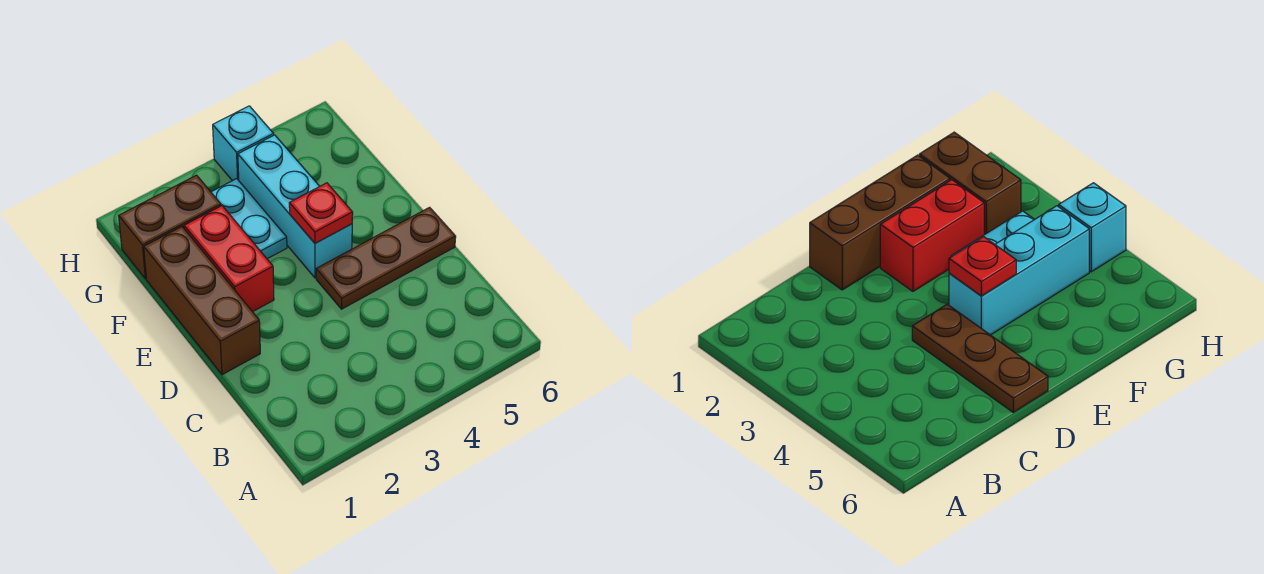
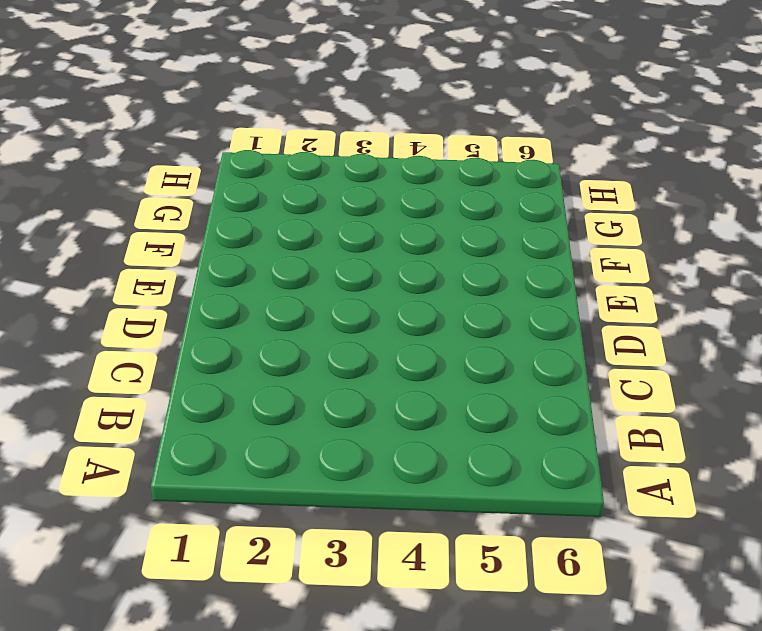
none -> brown 1x3 brick [144,227,260,375]
none -> brown 1x3 plate [316,207,456,309]

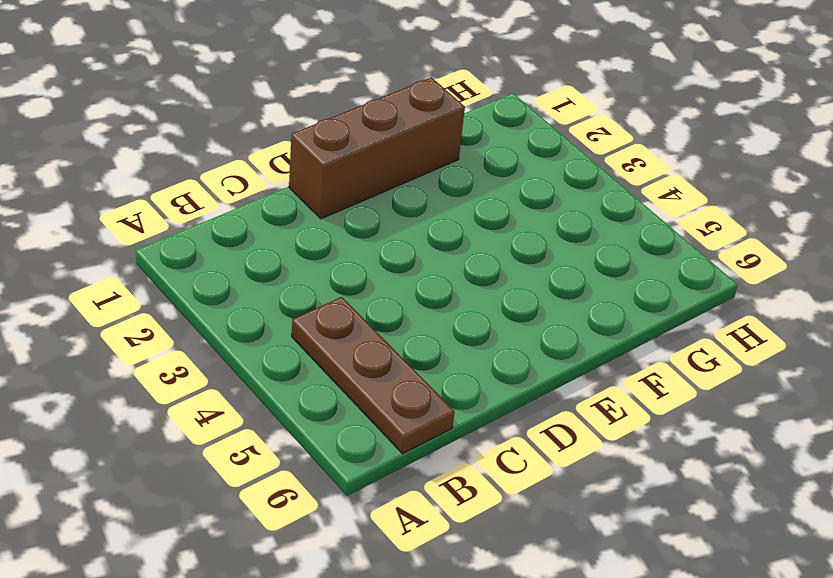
brown 1x3 plate [292,297,455,454] -> brown 1x3 plate moved to [316,207,456,309]
none -> red 1x2 brick [184,206,274,312]
none -> cyan 1x3 brick [238,135,352,278]

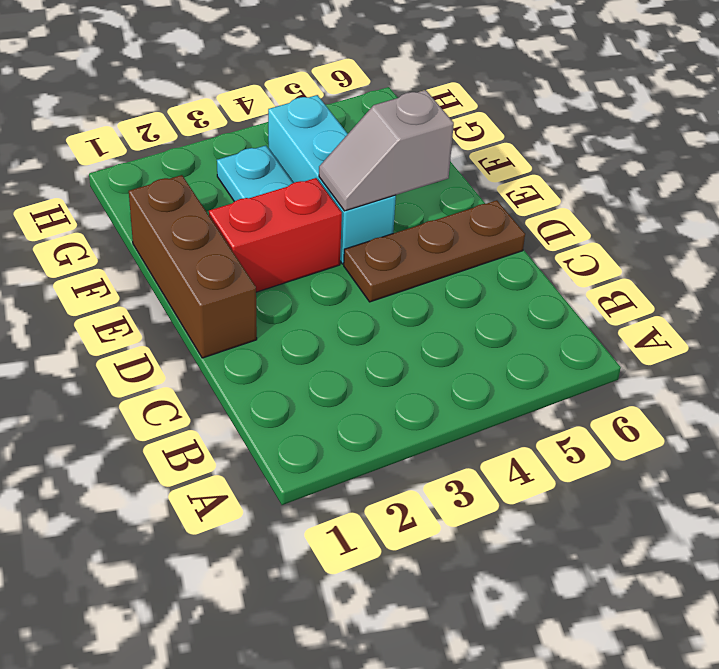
red 1x2 brick [209,178,342,292] -> red 1x2 brick turned to [184,206,274,312]
grey 1x2 slope [319,90,454,211] -> red 1x1 plate [289,183,353,243]
none -> brown 1x2 brick [119,175,221,279]
none -> cyan 1x1 brick [213,106,274,181]

